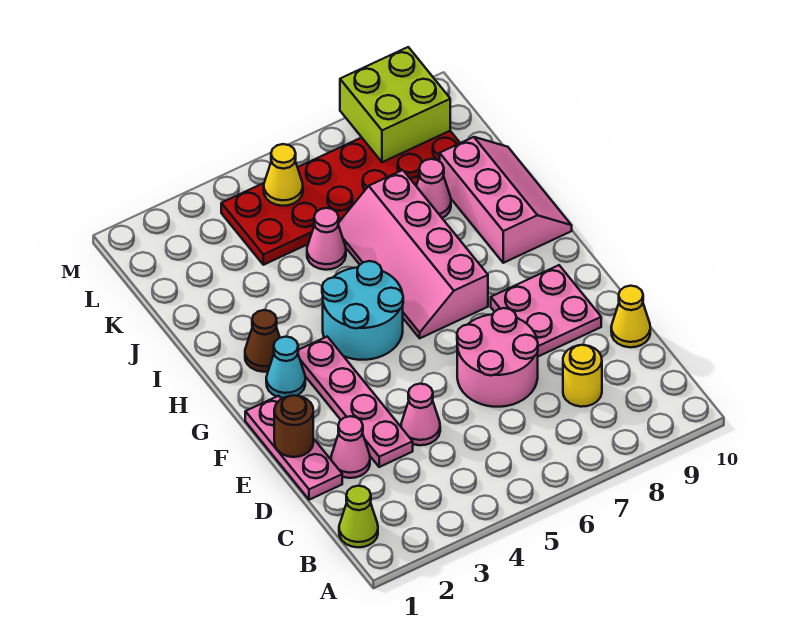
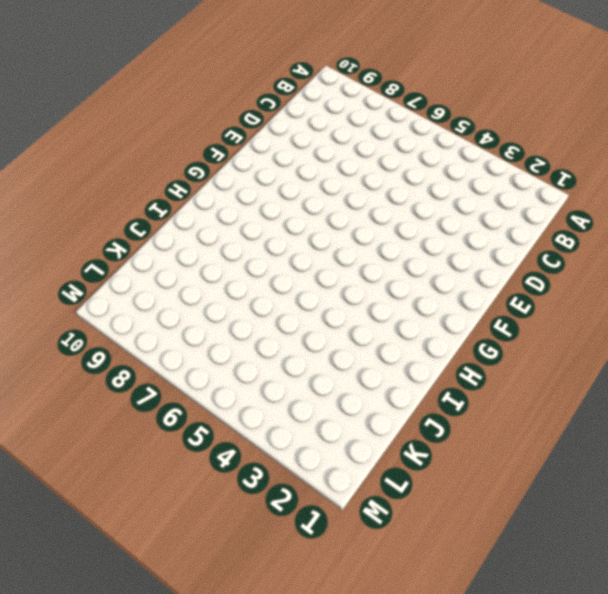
none -> lime 1x1 cone [339,486,378,547]
none -> yellow 1x1 round brick [563,345,602,407]
none -> pink 1x3 plate [245,396,342,500]

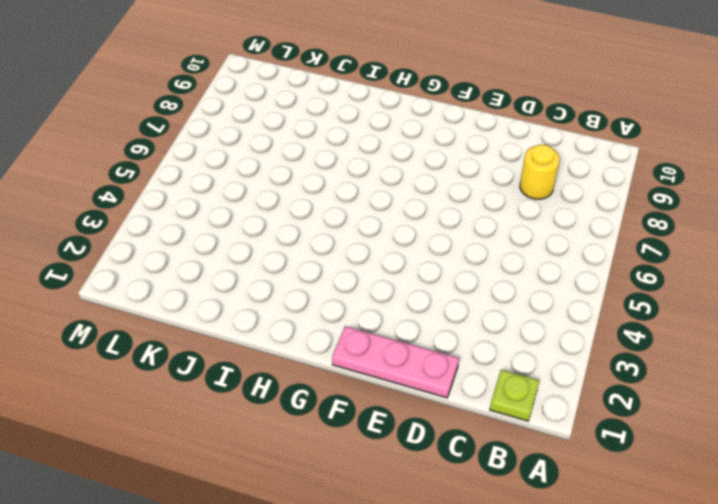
lime 1x1 plate [490,370,539,421] -> lime 1x1 cone [339,486,378,547]
none -> pink 1x1 cone [331,416,370,478]
none -> pink 1x4 plate [298,337,413,467]
none -> pink 1x1 cone [401,384,440,445]

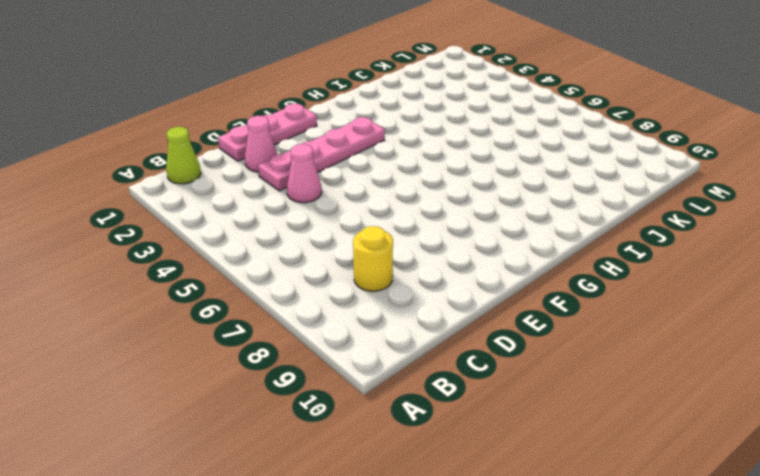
none -> pink 2x2 round brick [457,308,538,407]
none -> yellow 1x1 cone [611,286,650,347]
none -> pink 2x2 plate [491,265,601,356]

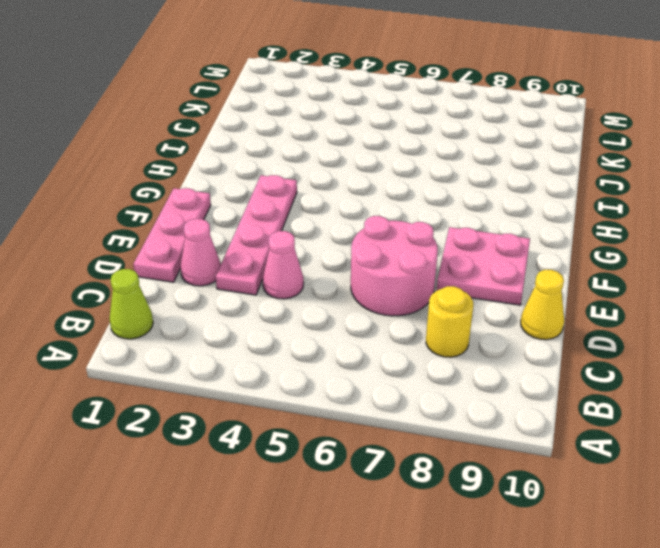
none -> cyan 1x1 cone [266,337,305,398]
none -> cyan 2x2 round brick [322,261,403,360]
none -> pink 2x4 slope [338,170,488,338]

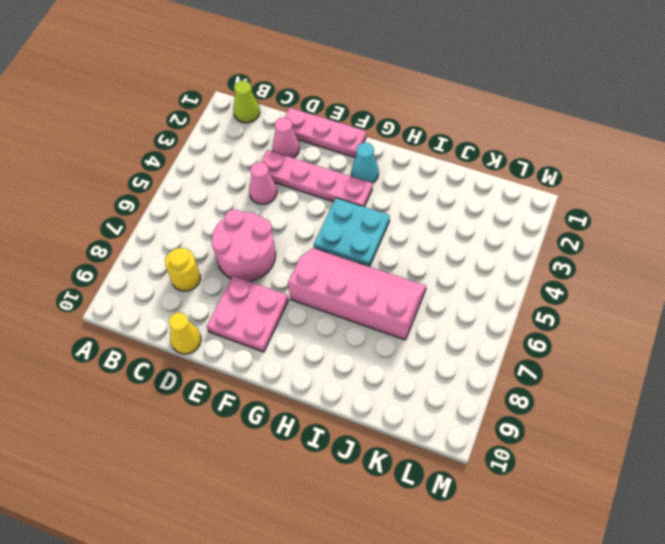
cyan 2x2 plate [314,198,390,267] -> cyan 2x2 round brick [322,261,403,360]
none -> brown 1x1 cone [245,310,280,372]
none -> pink 2x3 slope [440,137,572,263]
none -> pink 1x1 cone [307,208,346,270]

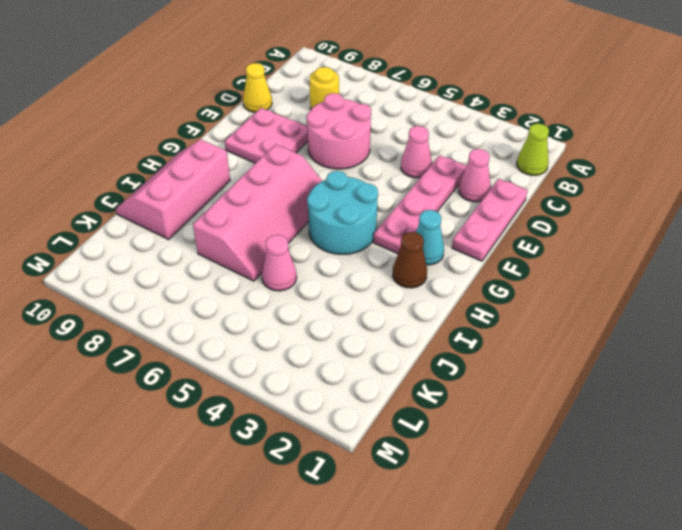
none -> pink 1x1 cone [416,159,451,218]
none -> red 2x6 plate [221,131,460,265]
none -> brown 1x1 round brick [274,395,313,457]

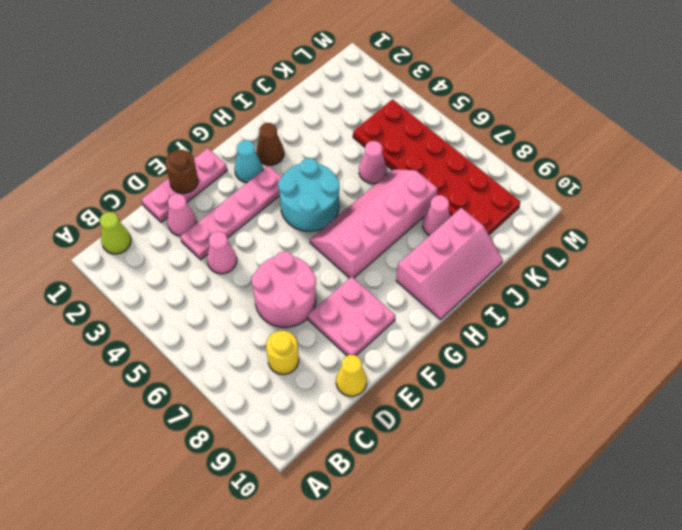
none -> yellow 1x1 cone [264,144,303,206]
none -> lime 2x2 brick [340,47,450,162]

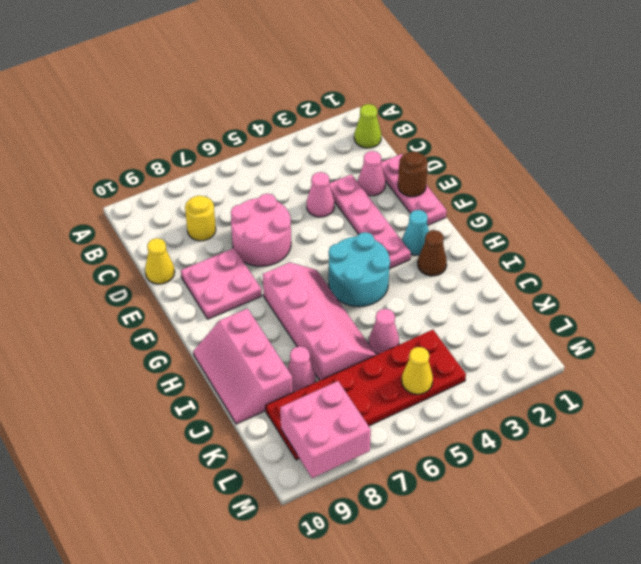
pink 2x2 brick [280,381,371,478] -> lime 2x2 brick [340,47,450,162]

